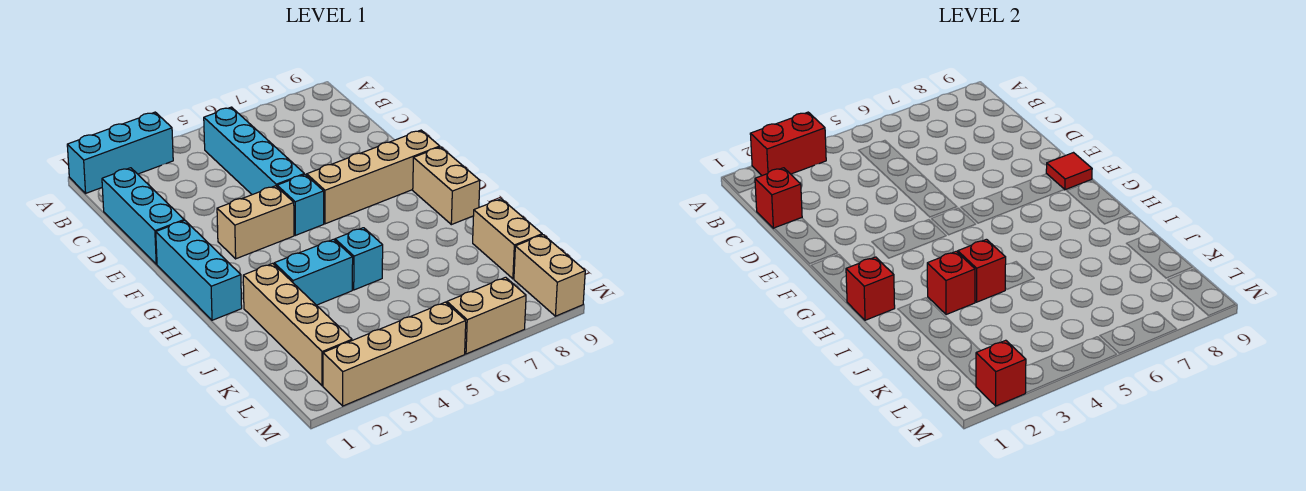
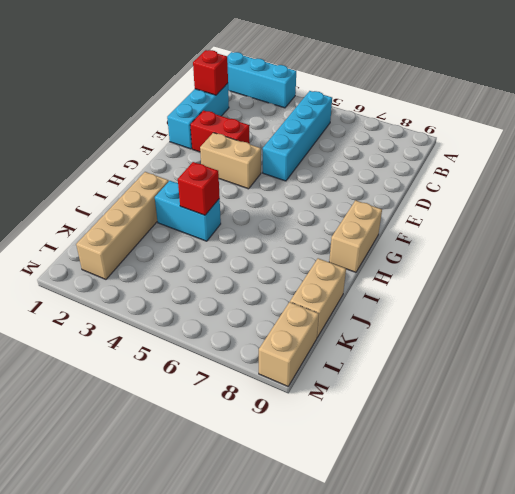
red 1x2 brick [190,111,250,152] -> red 1x2 brick moved to [750,112,826,176]
none -> cyan 1x3 brick [156,220,242,320]
none -> cyan 1x1 brick [277,175,324,235]
none -> tan 1x4 brick [307,130,440,224]

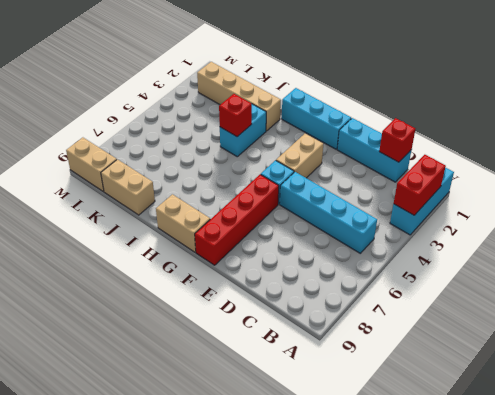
red 1x4 brick [195,174,279,265] -> tan 1x4 brick [307,130,440,224]
none -> cyan 1x1 brick [335,228,383,290]
none -> tan 1x4 brick [323,302,466,406]
none -> tan 1x2 brick [447,277,526,354]

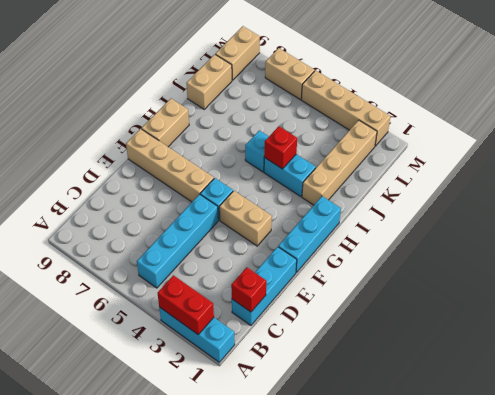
none -> red 1x1 tile [1046,153,1092,190]
none -> red 1x1 brick [846,257,895,320]
none -> red 1x1 brick [927,251,975,315]

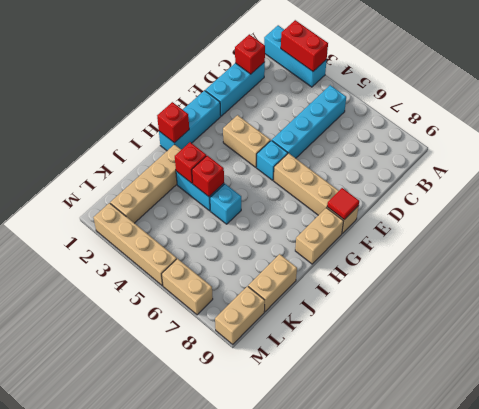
none -> red 1x1 brick [976,340,1026,406]

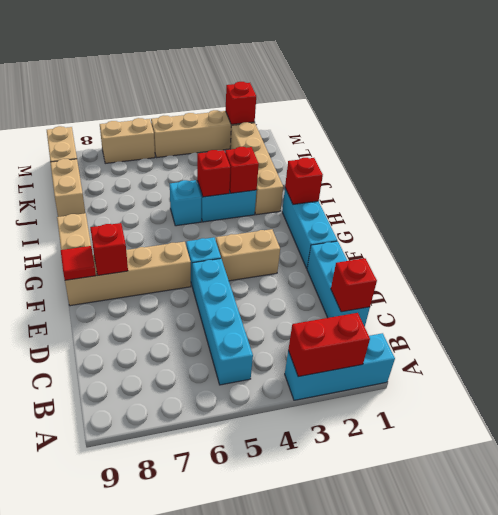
red 1x1 brick [90,223,128,275] -> none

